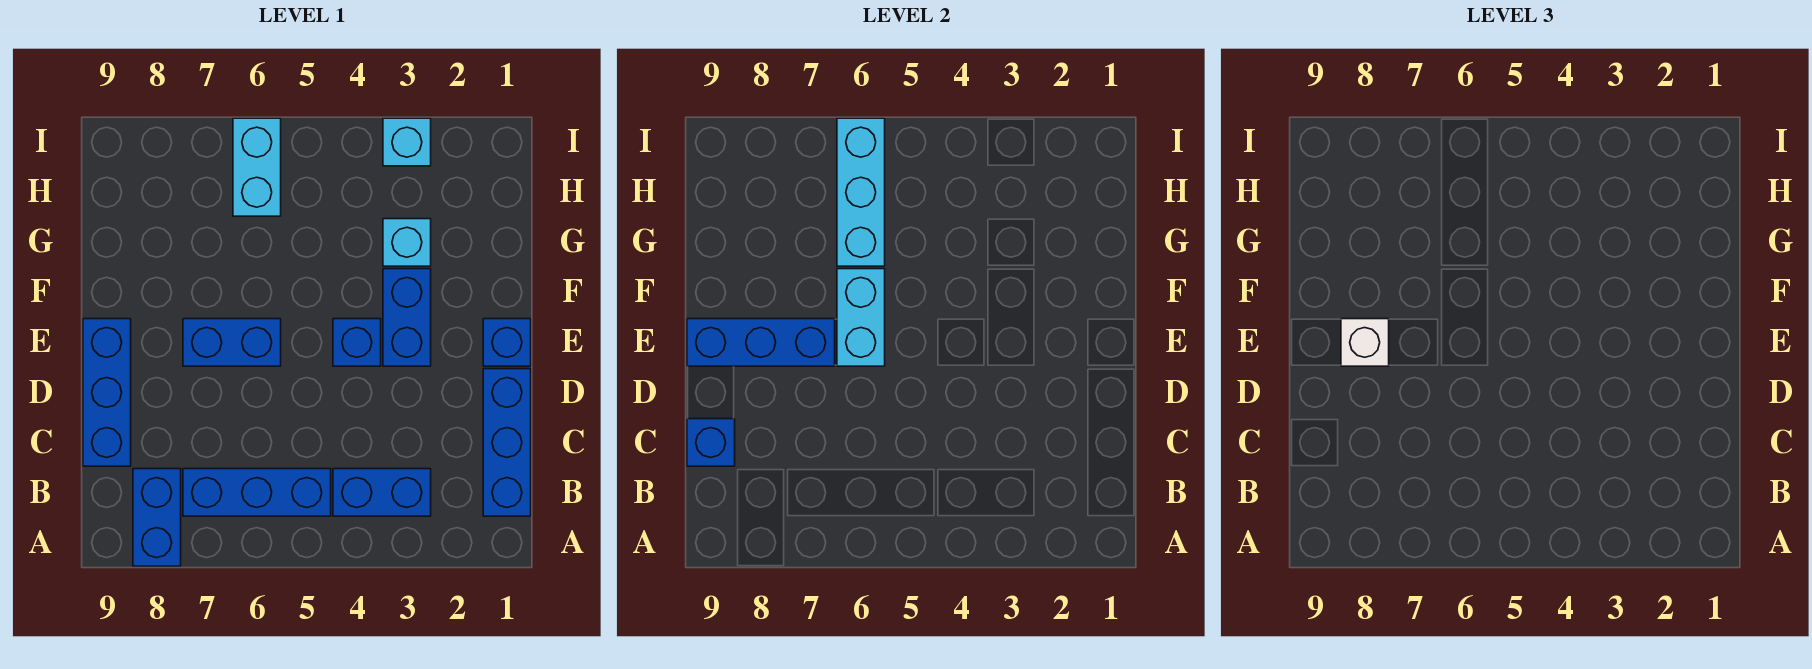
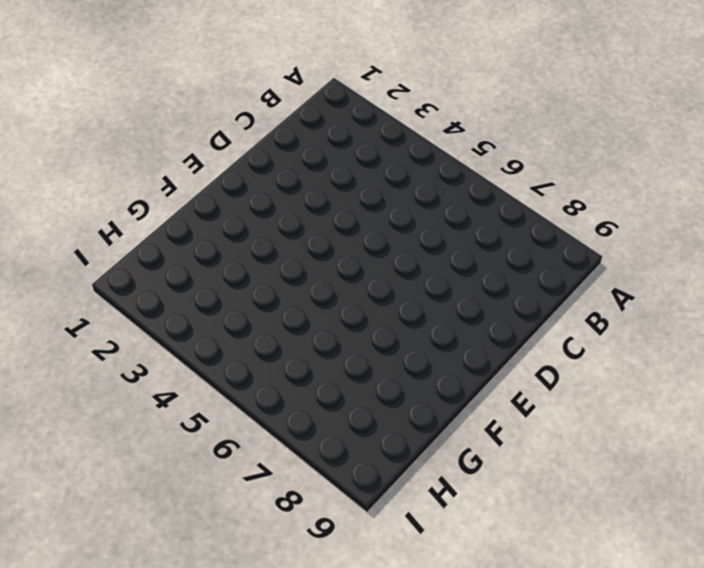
none -> blue 1x2 brick [133,469,181,566]
none -> blue 1x3 brick [483,369,531,516]
none -> blue 1x2 brick [333,469,431,516]

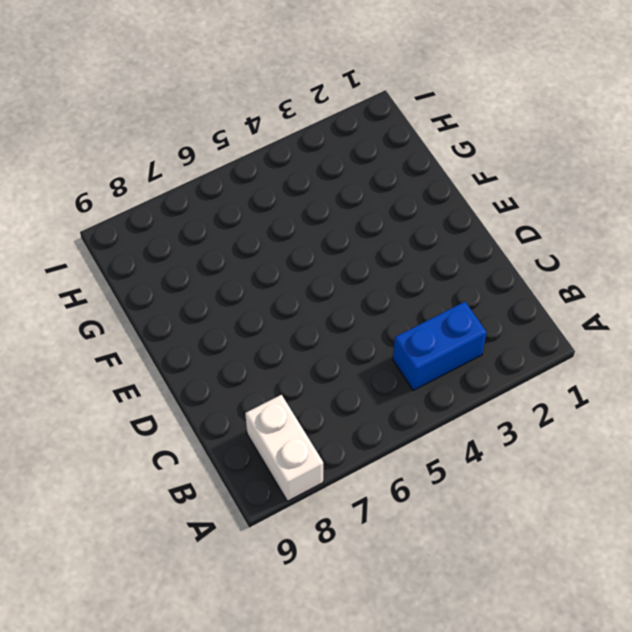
white 1x2 brick [245,395,323,501] -> blue 1x2 brick [133,469,181,566]
none -> blue 1x3 brick [483,369,531,516]
none -> blue 1x3 brick [183,469,331,516]
none -> blue 1x3 brick [83,319,131,466]

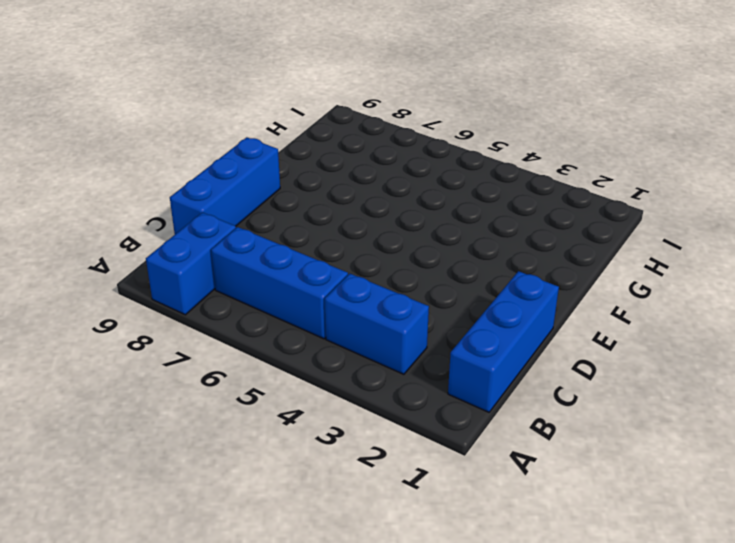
none -> blue 1x1 brick [483,319,531,366]
none -> blue 1x2 brick [383,269,431,366]
none -> blue 1x1 brick [333,319,381,366]

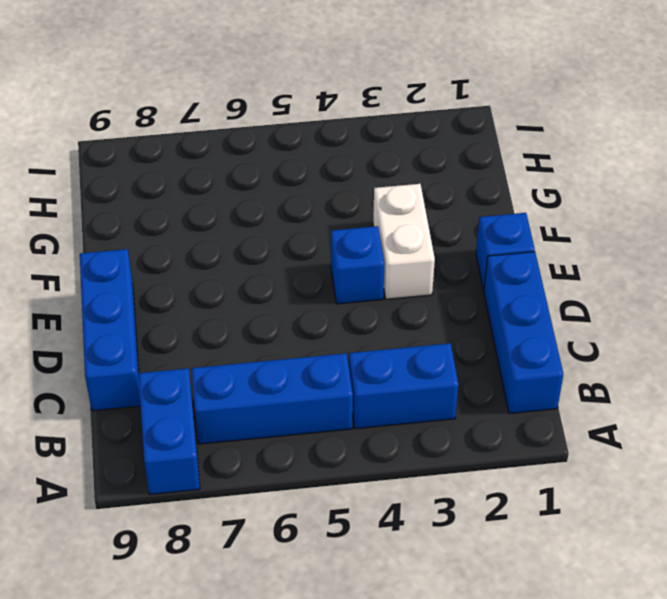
white 1x2 brick [373,184,435,299] -> blue 1x2 brick [383,269,431,366]
none -> blue 1x2 brick [183,319,281,366]
none -> cyan 1x1 brick [383,219,431,266]
none -> cyan 1x2 brick [233,118,281,216]

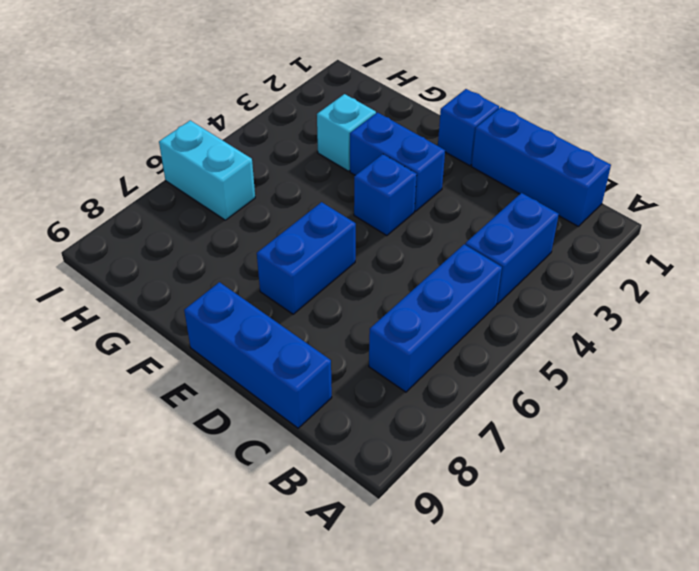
none -> blue 1x2 brick [133,469,181,566]
none -> cyan 1x1 brick [383,118,431,166]
none -> blue 1x1 brick [687,419,735,466]

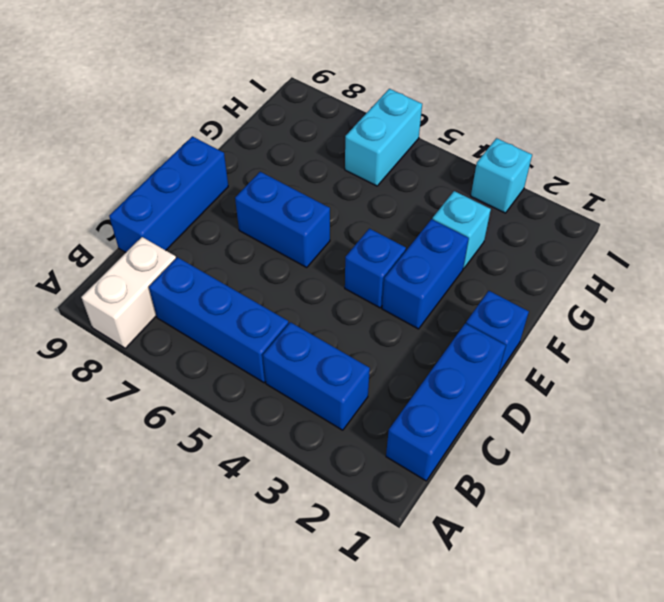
white 1x2 brick [81,237,176,348] -> blue 1x2 brick [133,469,181,566]
none -> blue 1x1 brick [687,419,735,466]
none -> cyan 1x2 brick [837,269,885,366]
none -> blue 1x3 brick [687,319,835,366]

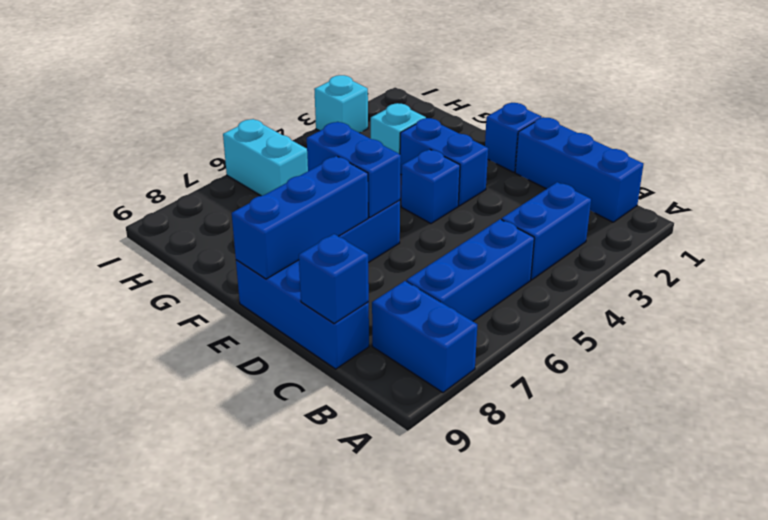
blue 1x2 brick [307,122,401,218] -> cyan 1x2 brick [837,269,885,366]
none -> cyan 1x3 brick [837,118,885,266]
none -> white 1x1 brick [1341,319,1389,366]

